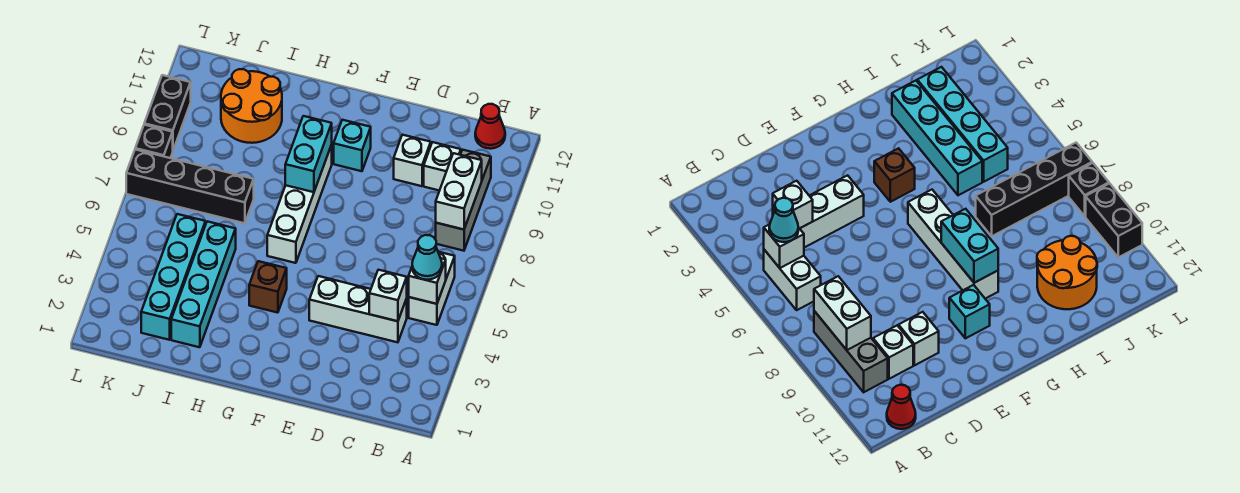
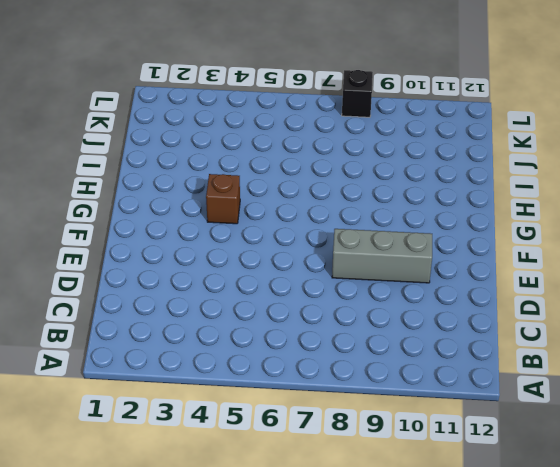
grey 1x3 brick [332,229,432,283] -> grey 1x3 brick moved to [436,150,491,251]
none -> white 1x2 brick [409,252,455,325]
none -> red 1x1 cone [475,104,505,149]
none -> white 1x3 brick [309,276,407,342]

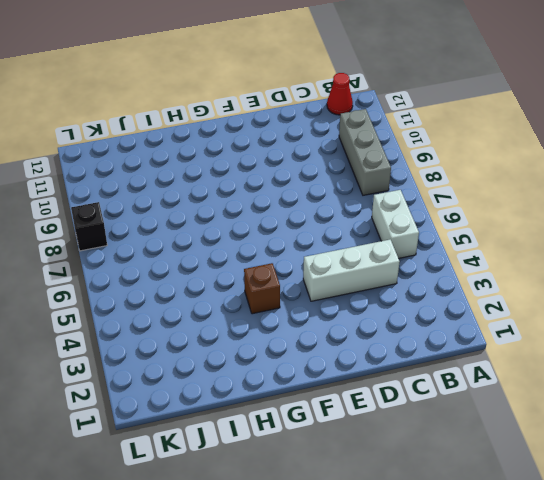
none -> white 1x1 brick [424,142,461,191]
none -> white 1x1 brick [394,135,431,186]
none -> cyan 1x1 brick [334,120,371,171]

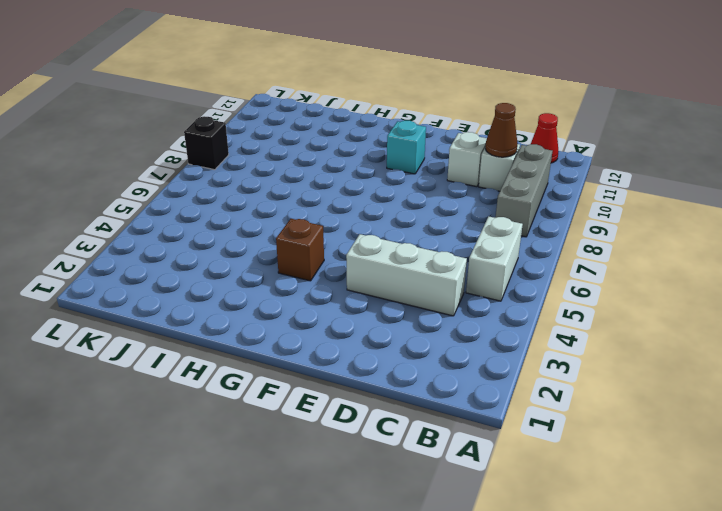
brown 1x1 cone [485,103,518,157] -> none
none -> white 1x4 brick [267,145,332,263]
none -> cyan 1x4 brick [171,221,236,347]
none -> black 1x4 brick [126,150,254,223]

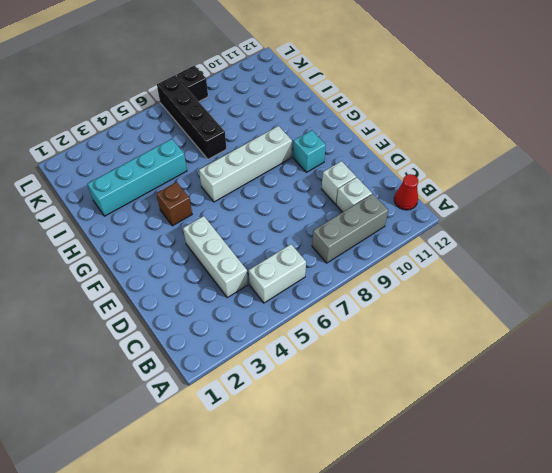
none -> orange 2x2 round brick [221,69,282,143]
none -> cyan 1x4 brick [141,214,205,340]
none -> black 1x2 brick [144,75,191,150]

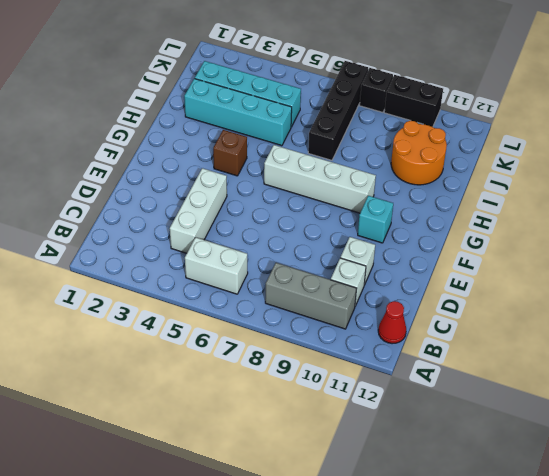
none -> white 1x1 brick [409,258,446,304]
none -> white 1x2 brick [436,153,482,230]
none -> white 1x1 brick [369,270,407,321]

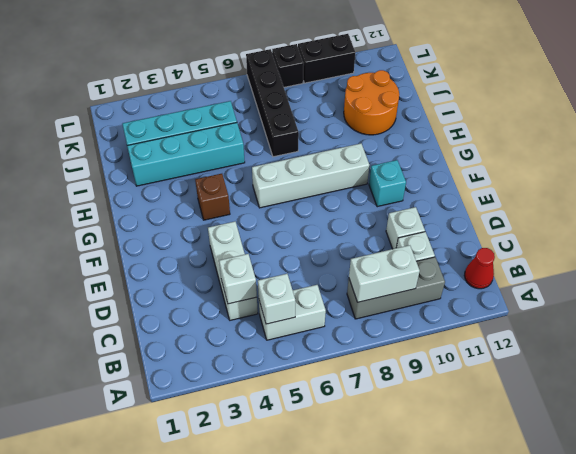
none -> cyan 1x2 brick [285,116,332,192]
none -> cyan 1x1 cone [412,235,442,280]

